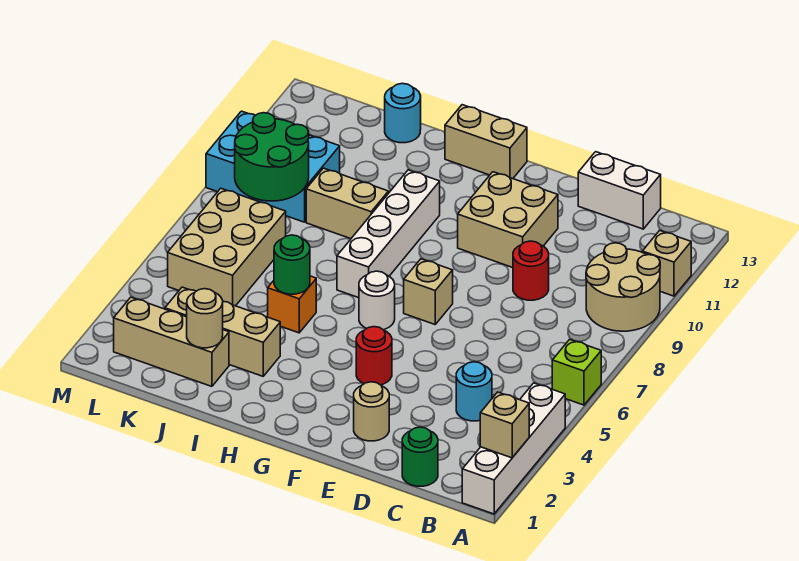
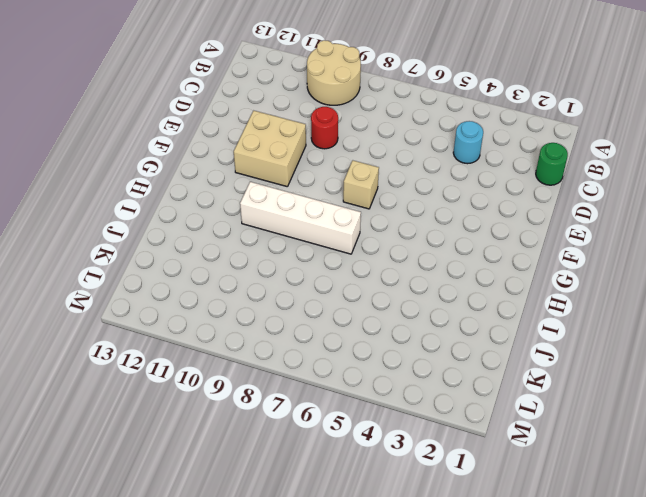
none -> white 1x4 brick [462,383,565,514]
none -> lime 1x1 brick [552,339,601,405]
none -> tan 1x1 brick [642,230,691,296]

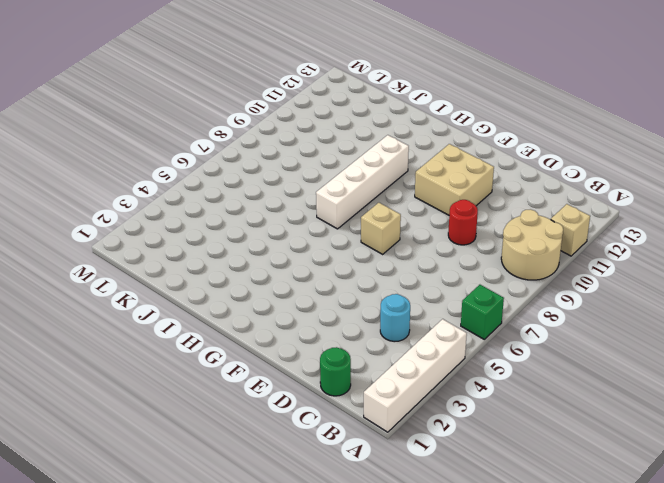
green 1x1 brick [461,285,504,339] -> lime 1x1 brick [552,339,601,405]
none -> white 1x2 brick [578,152,661,229]
none -> tan 1x1 round brick [354,382,389,441]
none -> red 1x1 round brick [356,327,392,385]

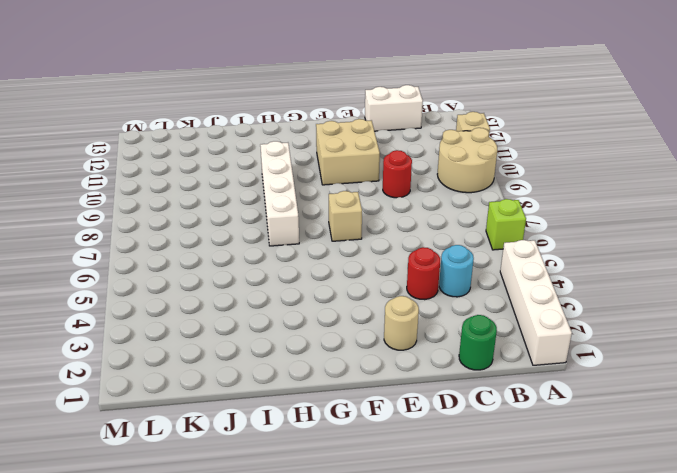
red 1x1 round brick [407,247,440,300] -> red 1x1 round brick moved to [356,327,392,385]
none -> white 1x1 round brick [359,271,395,330]
none -> tan 1x2 brick [445,105,527,179]
none -> tan 1x3 brick [165,287,280,376]

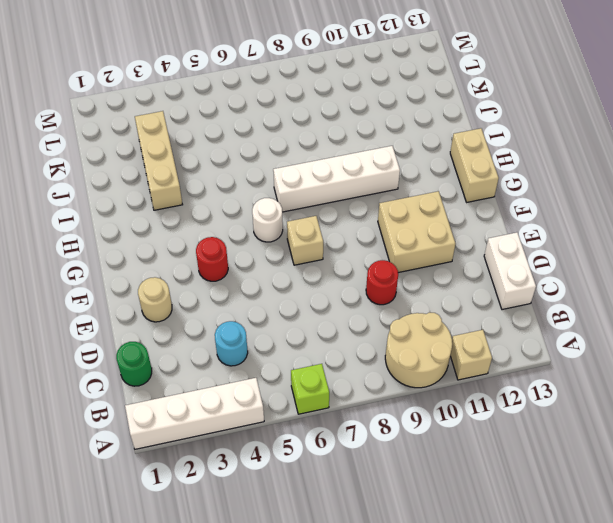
none -> orange 1x1 brick [268,276,316,333]
none -> tan 1x2 brick [306,168,388,239]
none -> tan 1x3 brick [114,297,229,386]

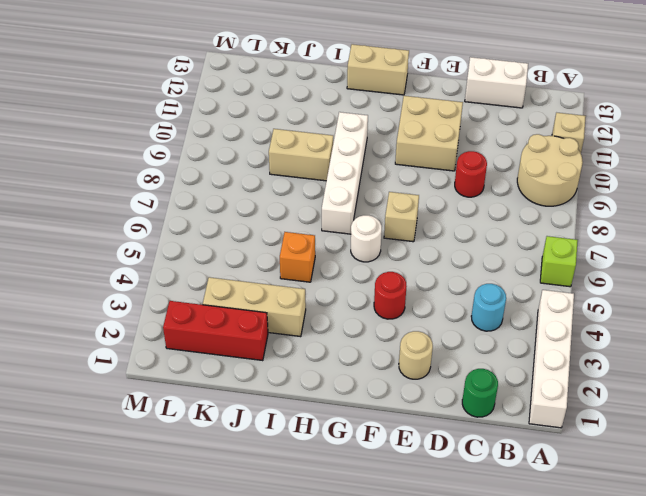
red 1x3 brick [163,301,268,361] -> tan 1x3 brick [114,297,229,386]
none -> cyan 1x1 round brick [385,83,421,143]
none -> tan 2x3 brick [168,188,286,306]
none -> cyan 2x3 brick [206,111,340,222]

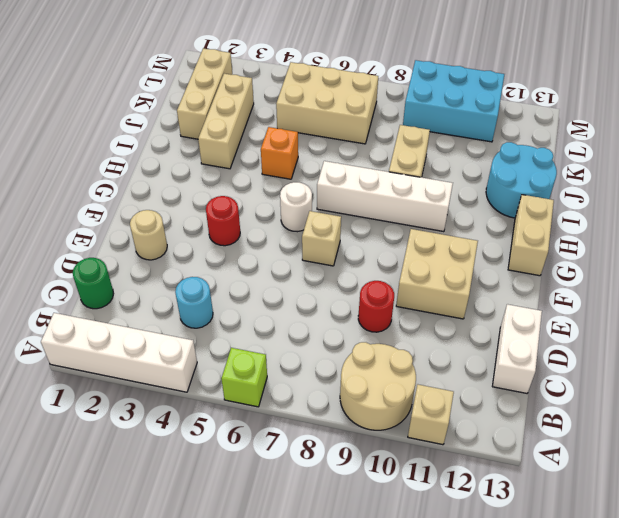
cyan 2x2 round brick [486,142,557,218] -> cyan 1x1 round brick [385,83,421,143]
cyan 2x3 brick [403,60,504,142] -> cyan 2x3 brick turned to [206,111,340,222]
none -> tan 1x1 brick [480,392,529,458]
none -> green 1x1 round brick [274,235,310,294]
none -> tan 1x1 round brick [187,289,223,348]

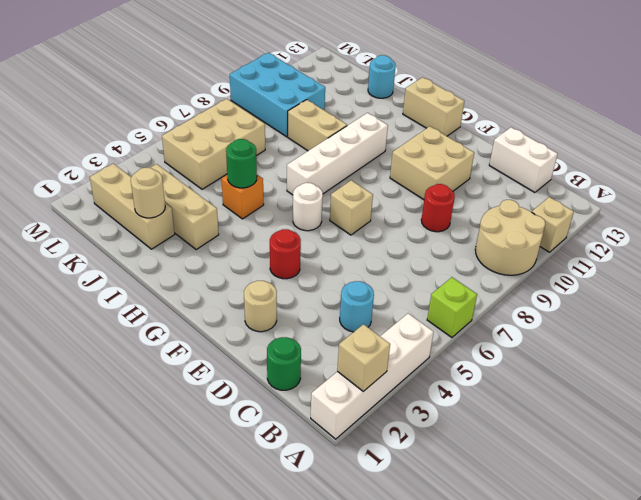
none -> green 2x2 round brick [235,113,309,201]

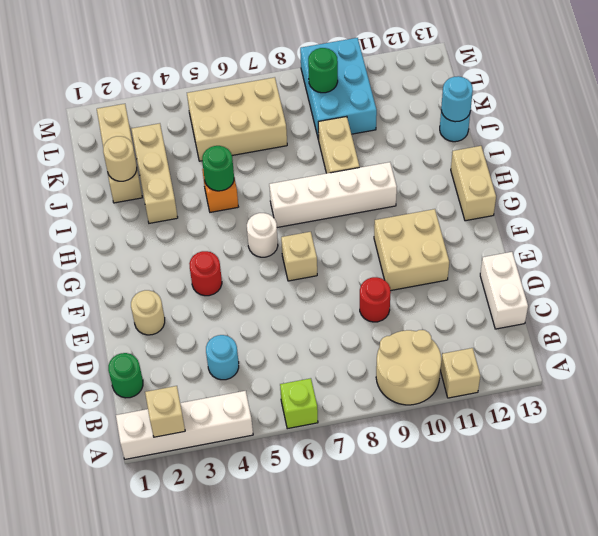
cyan 1x1 round brick [441,76,473,122] -> none
green 1x1 round brick [308,48,338,93] -> green 2x2 round brick [235,113,309,201]

